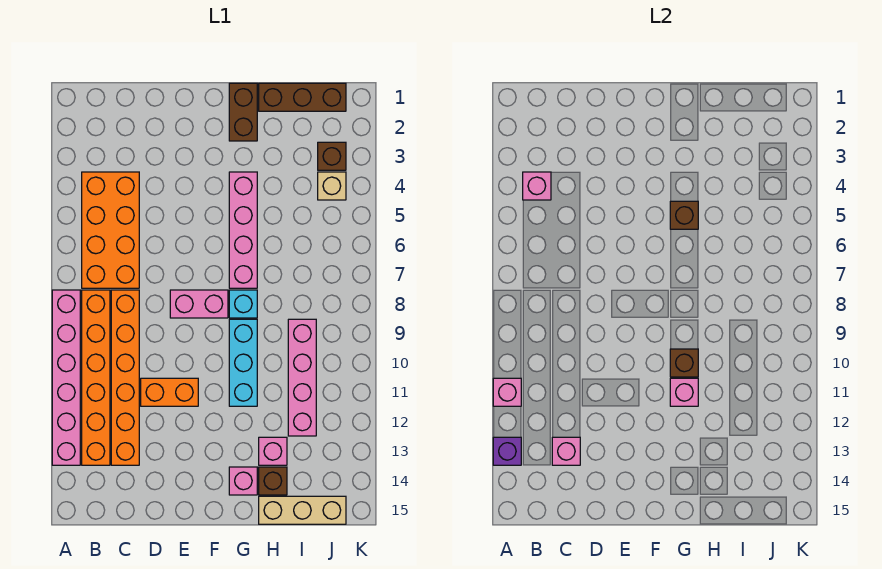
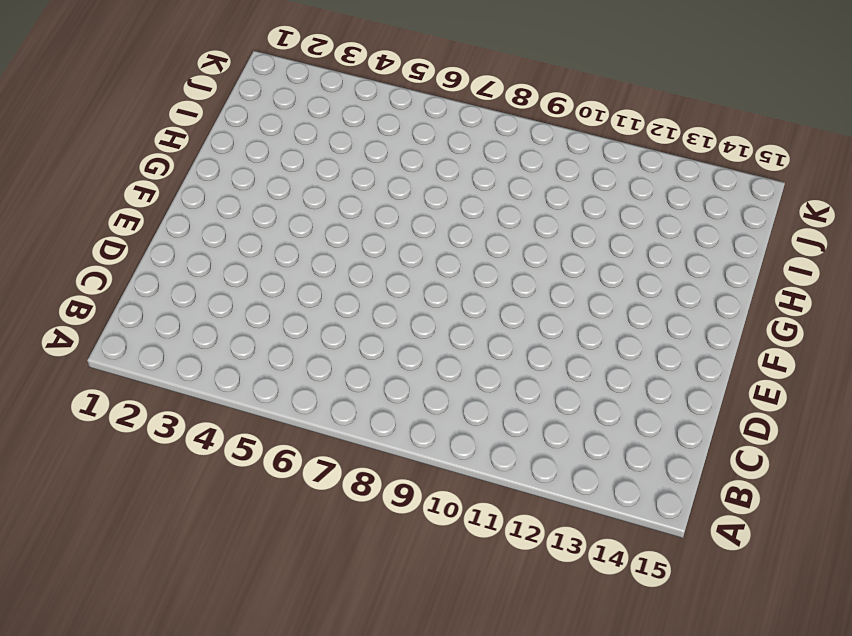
none -> pink 1x6 brick [52,290,80,465]
none -> orange 2x4 brick [82,172,139,288]
none -> orange 1x6 brick [82,290,110,465]

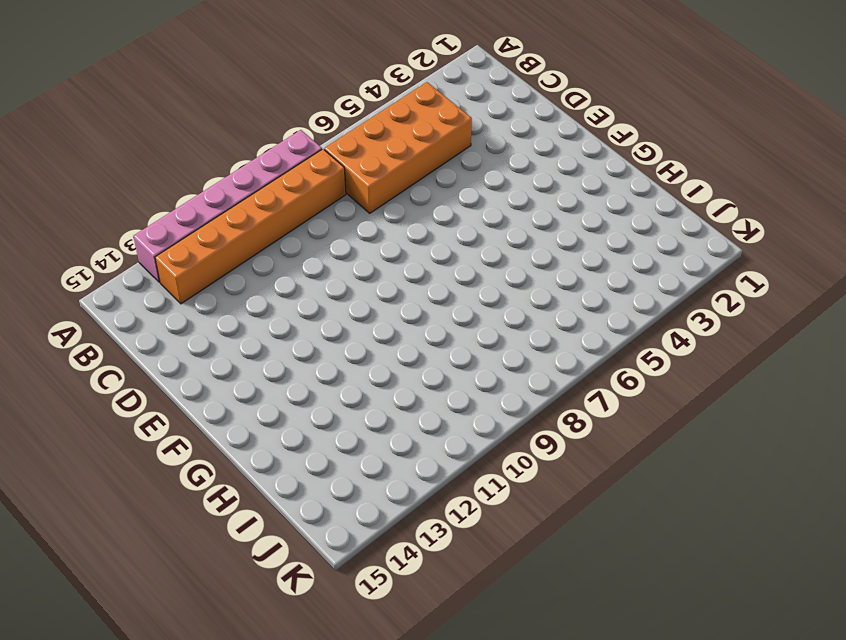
none -> orange 1x6 brick [111,290,139,465]
none -> orange 1x2 brick [141,378,198,406]
none -> pink 1x2 brick [170,290,228,318]

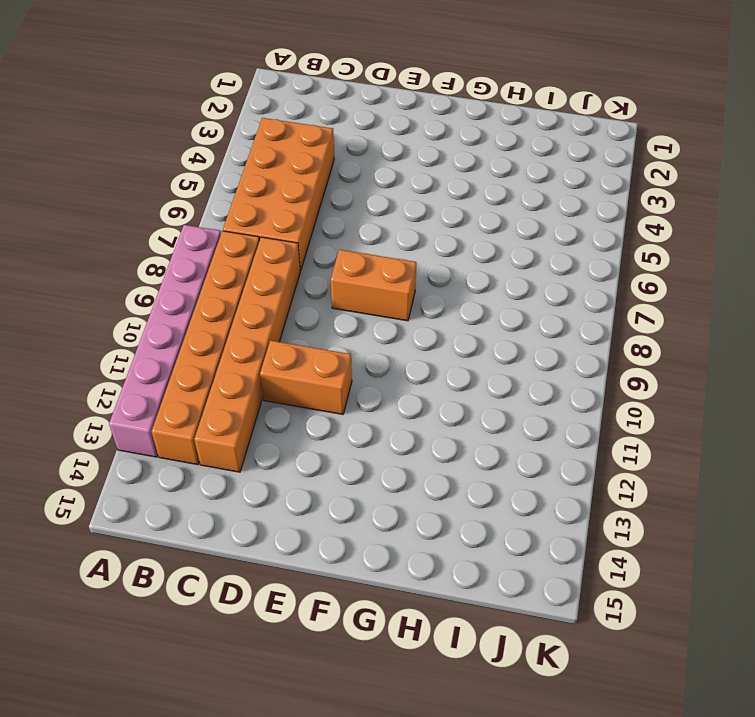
orange 1x2 brick [331,250,416,321] -> pink 1x2 brick [170,290,228,318]
none -> brown 1x2 brick [229,83,257,141]
none -> pink 1x4 brick [229,172,257,288]
none -> cyan 1x1 brick [229,290,257,318]

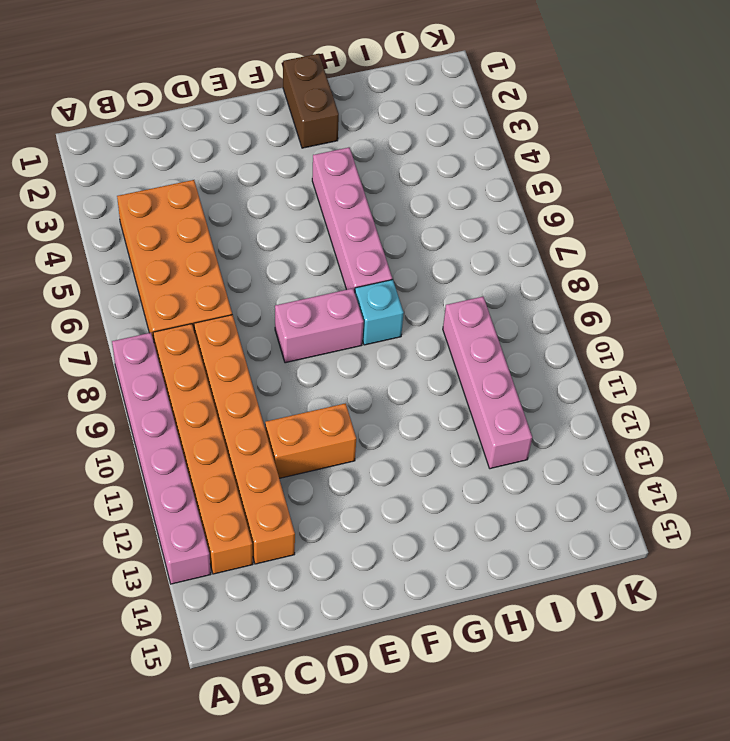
none -> cyan 1x3 brick [229,319,257,406]
none -> pink 1x1 brick [229,467,257,495]
none -> brown 1x3 brick [259,83,346,111]

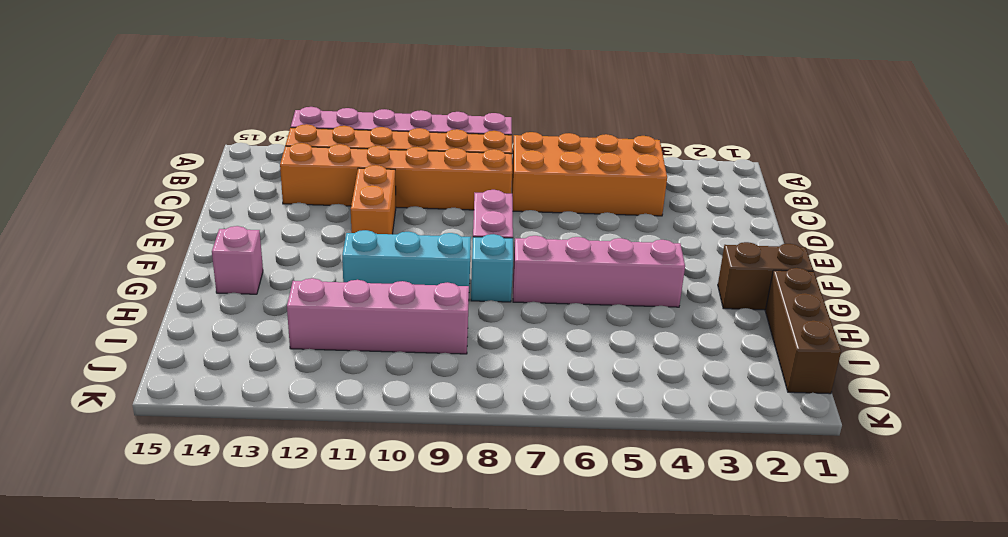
none -> pink 1x1 brick [259,437,287,465]
none -> brown 1x1 brick [259,467,287,495]
none -> tan 1x3 brick [259,496,346,524]

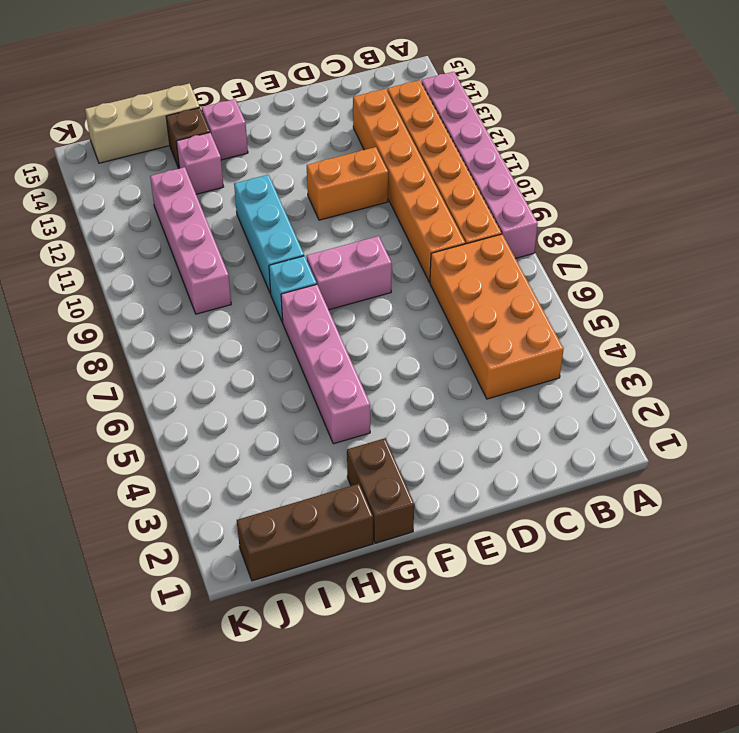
none -> brown 1x1 brick [318,142,346,170]
none -> tan 1x1 brick [318,172,346,200]
none -> pink 1x1 brick [493,378,521,406]

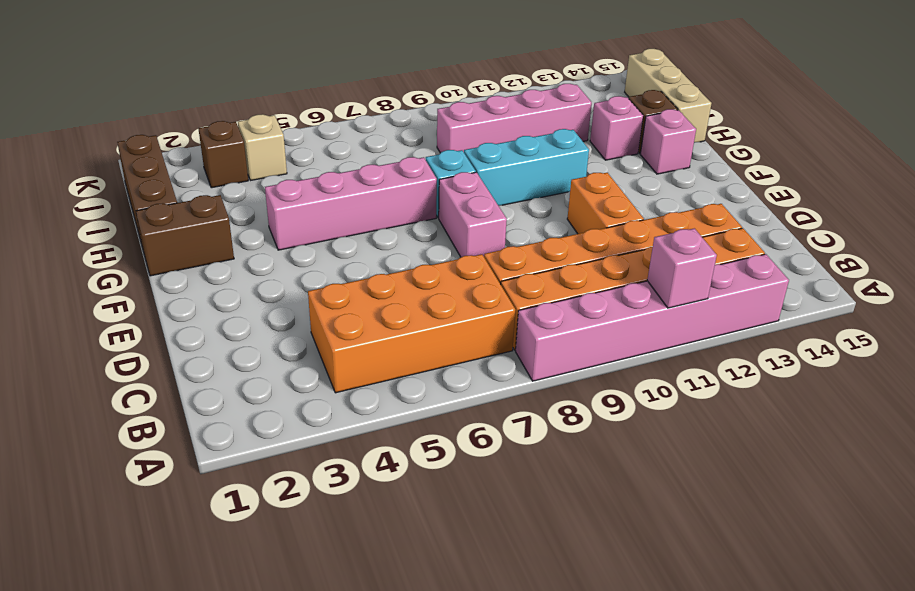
none -> purple 1x1 brick [493,437,521,465]
none -> pink 1x1 brick [523,172,551,200]
none -> pink 1x1 brick [552,437,580,465]

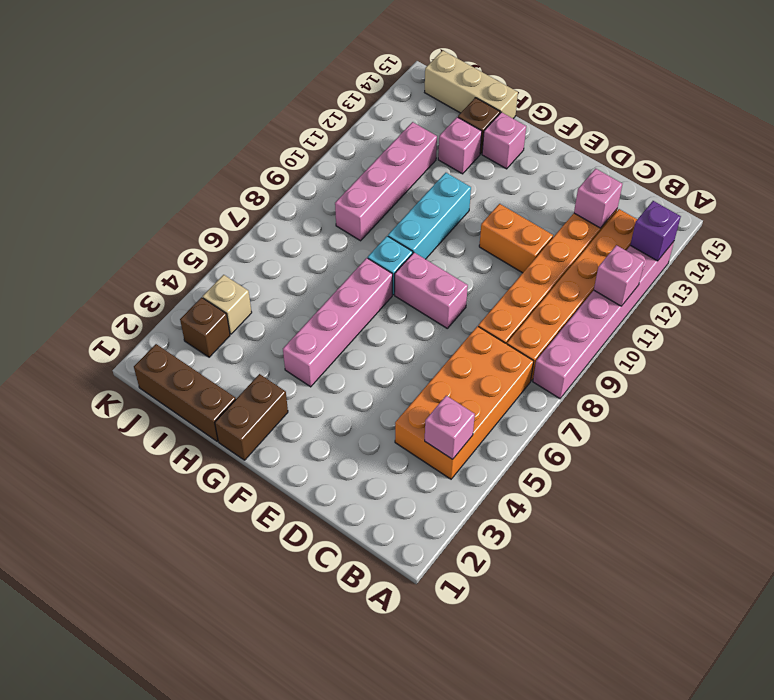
none -> brown 1x1 brick [670,201,698,229]
none -> brown 1x1 brick [670,349,698,377]
none -> pink 1x1 brick [670,378,698,406]

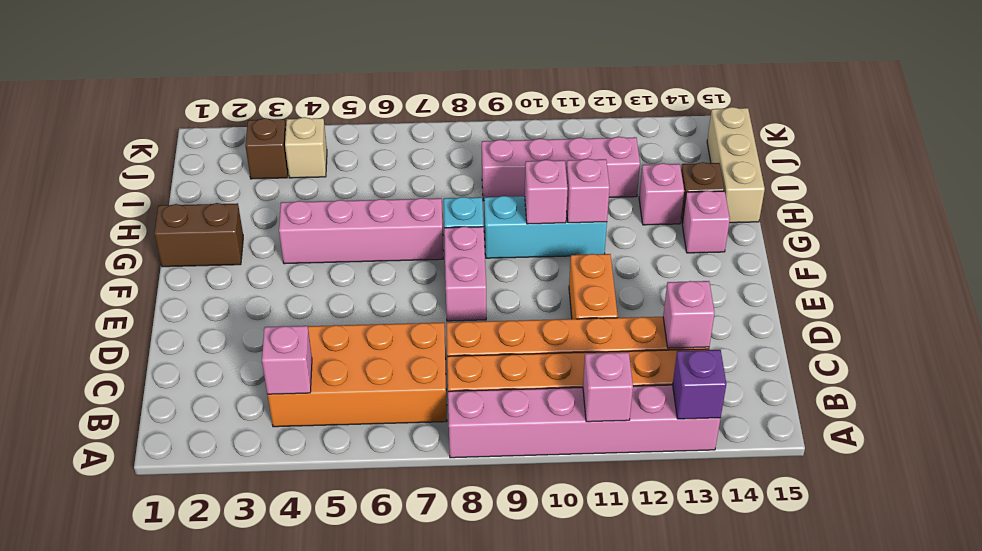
pink 1x1 brick [525,160,568,224] -> brown 1x1 brick [670,349,698,377]
none -> brown 1x3 brick [259,83,346,111]
none -> brown 1x1 brick [670,201,698,229]

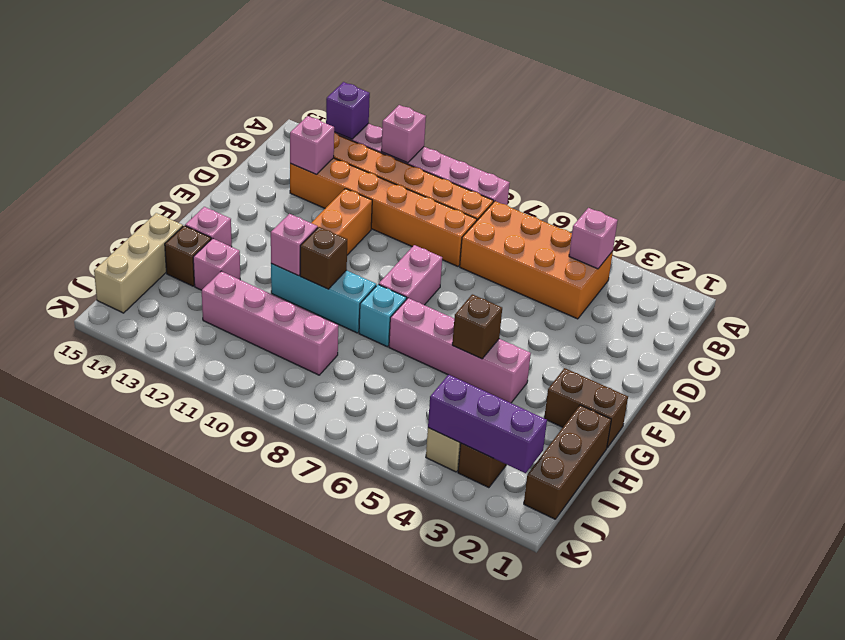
purple 1x3 brick [428,375,547,473] -> none

